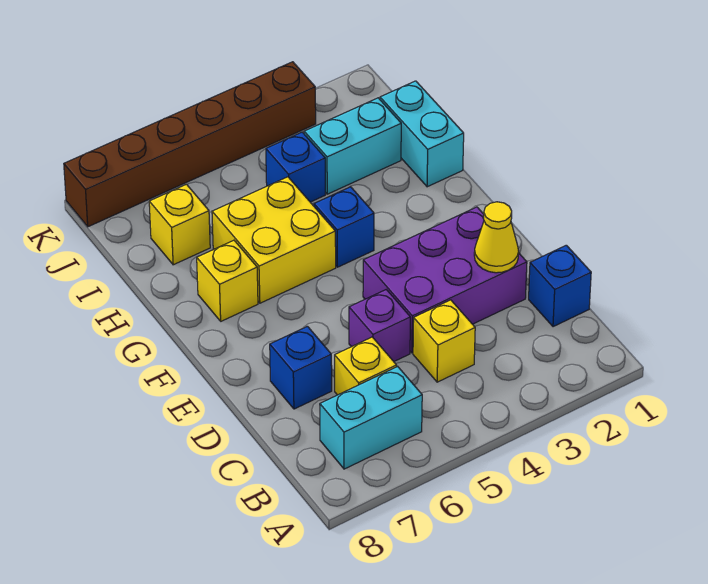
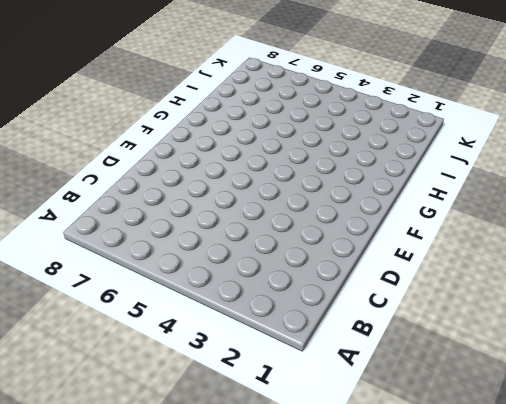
none -> cyan 1x2 brick [320,367,422,469]
none -> blue 1x1 brick [529,245,591,327]
none -> yellow 1x1 brick [413,300,475,382]

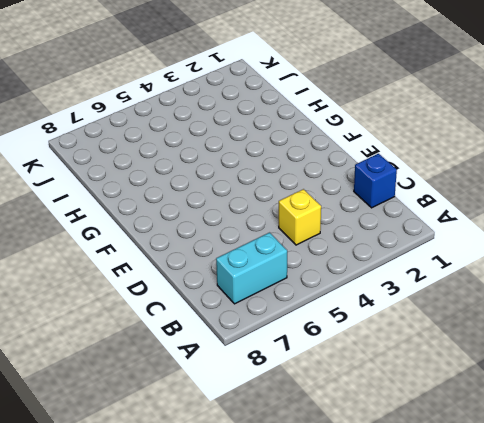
none -> yellow 1x1 brick [335,337,397,395]
none -> purple 2x3 brick [363,207,527,353]
none -> purple 1x1 brick [349,290,410,361]

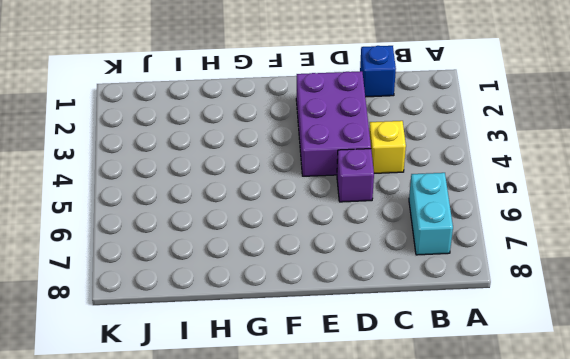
none -> yellow 1x1 brick [335,337,397,395]
none -> blue 1x1 brick [270,326,332,409]
none -> blue 1x1 brick [314,187,374,267]

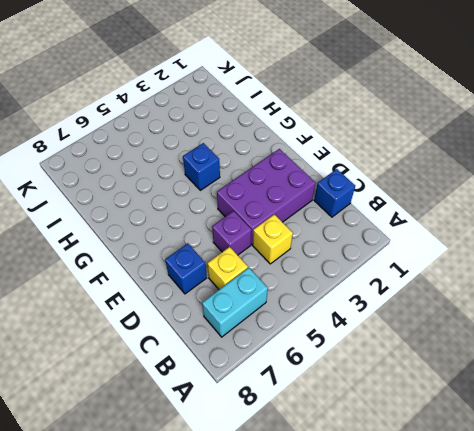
none -> yellow 2x2 brick [212,177,336,303]
none -> yellow 1x1 brick [197,240,258,321]
none -> cyan 1x2 brick [380,81,464,187]

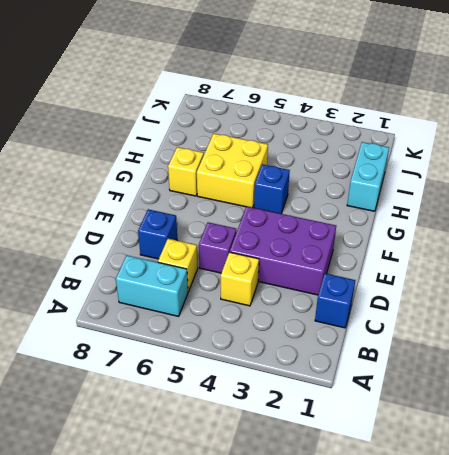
none -> cyan 1x2 brick [304,98,401,194]
none -> blue 1x1 brick [266,132,325,202]
none -> yellow 1x1 brick [149,184,210,265]

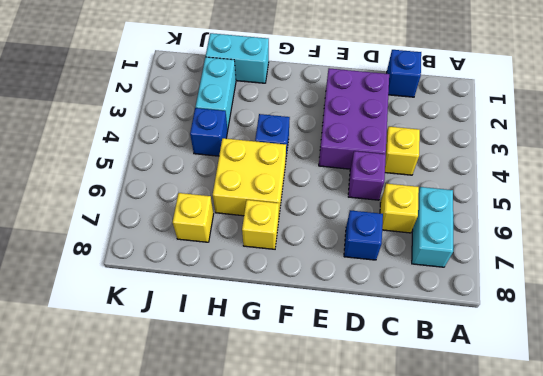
none -> brown 1x6 brick [64,62,316,227]
none -> yellow 1x1 cone [474,202,519,273]

